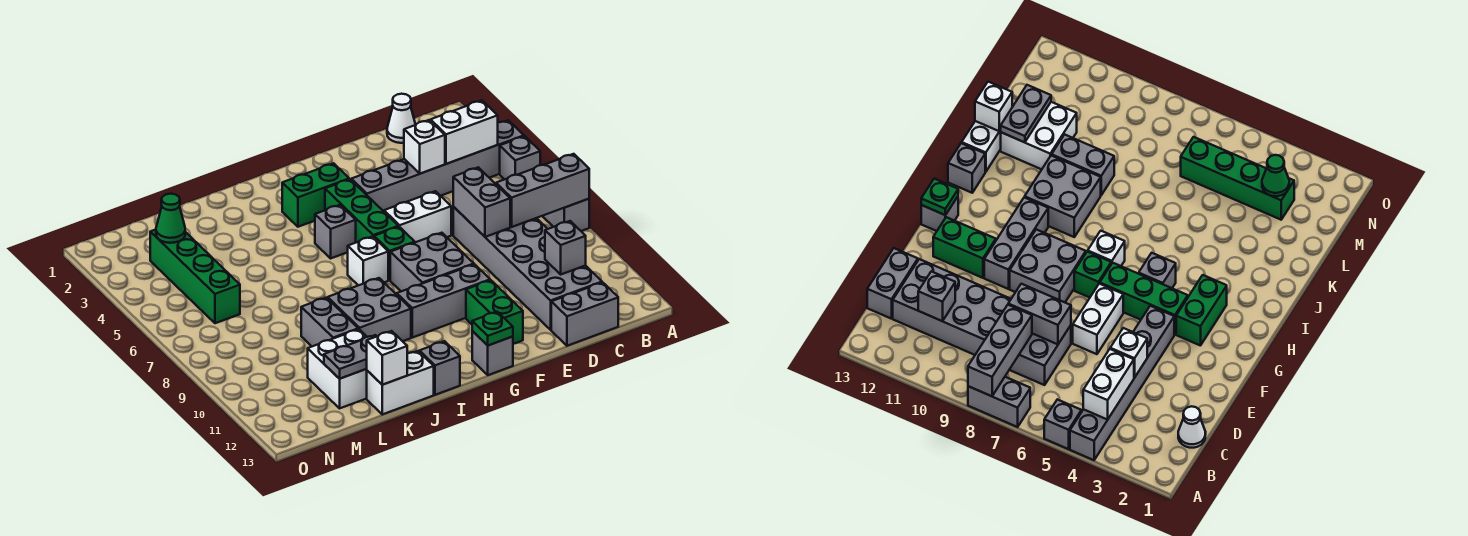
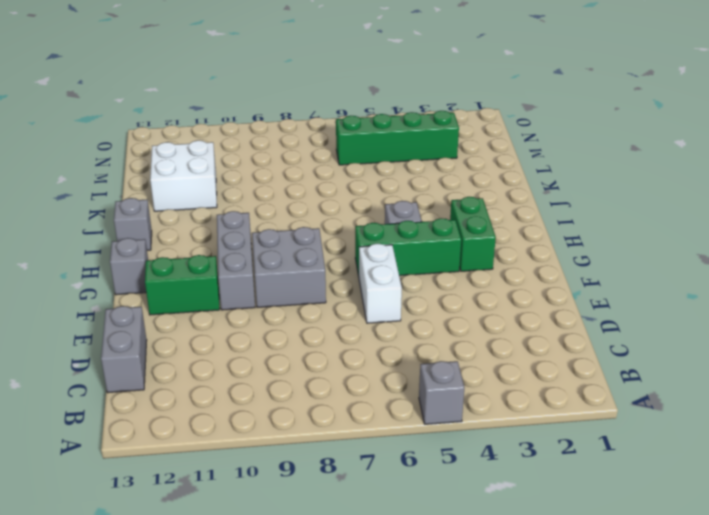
none -> grey 1x6 brick [351,120,524,211]
none -> grey 1x2 brick [543,199,589,231]
none -> white 1x1 cone [387,94,416,143]
none -> grey 2x6 brick [453,207,602,330]

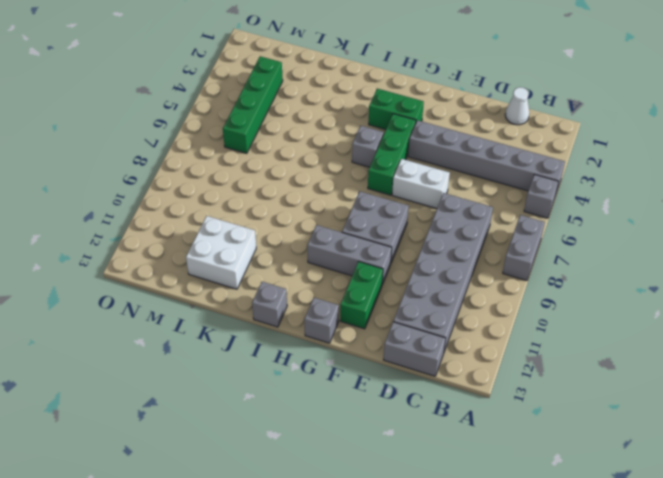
none -> green 1x1 brick [374,227,415,280]
none -> white 1x1 brick [348,236,388,285]
none -> grey 2x2 brick [328,278,411,341]
none -> white 1x2 brick [367,351,434,414]

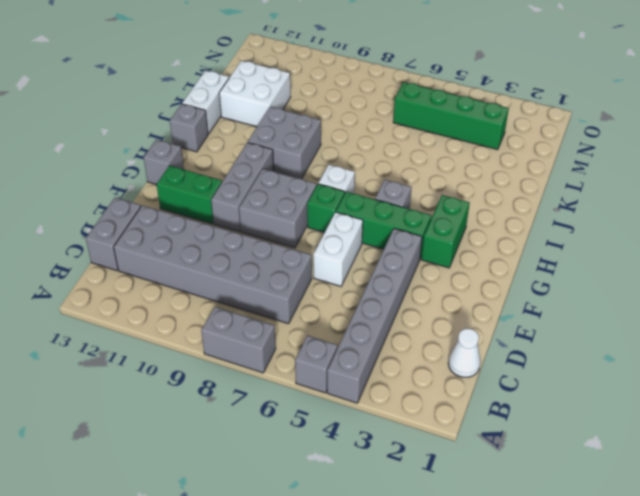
none -> grey 1x2 brick [301,298,358,346]
none -> grey 1x3 brick [496,154,589,227]
none -> white 1x2 brick [431,100,498,164]
none -> grey 1x1 brick [545,221,586,274]

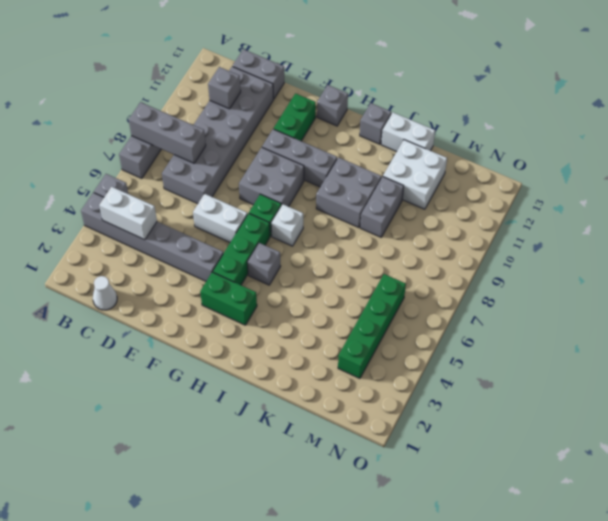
none -> white 1x1 brick [404,120,445,174]
none -> grey 1x2 brick [453,167,510,237]
none -> green 1x1 plate [472,312,513,345]
none -> grey 1x2 plate [324,335,377,379]

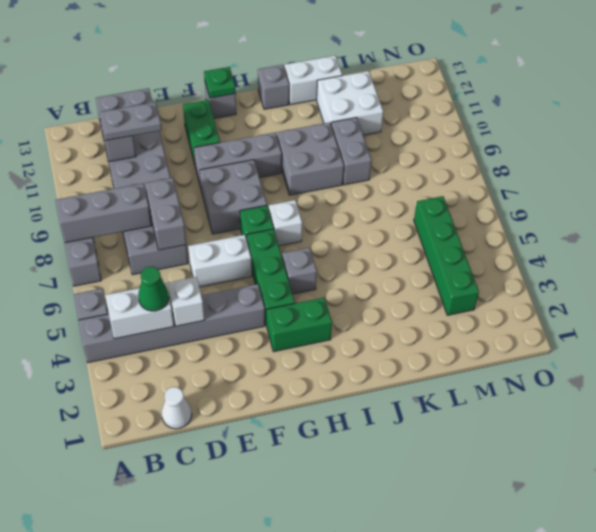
green 1x1 cone [138,267,169,311] -> green 1x1 cone moved to [156,194,185,243]
grey 1x2 plate [100,102,162,141] -> grey 1x2 plate moved to [324,335,377,379]
none -> white 1x1 brick [367,331,407,385]

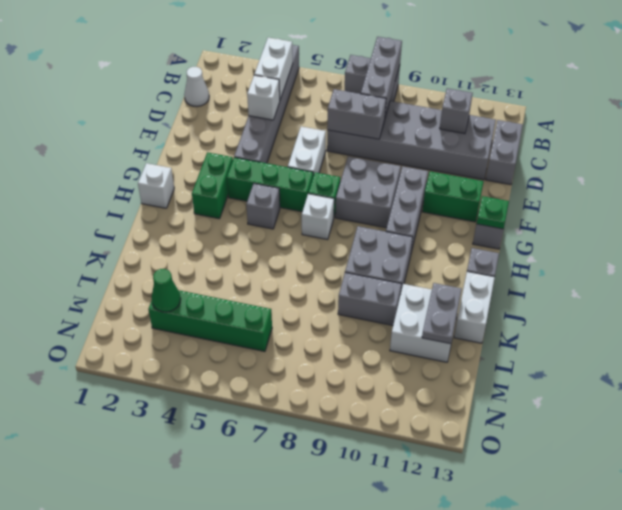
white 1x1 brick [138,163,174,208] -> white 1x1 brick moved to [367,331,407,385]
none -> grey 1x1 brick [500,136,540,180]

